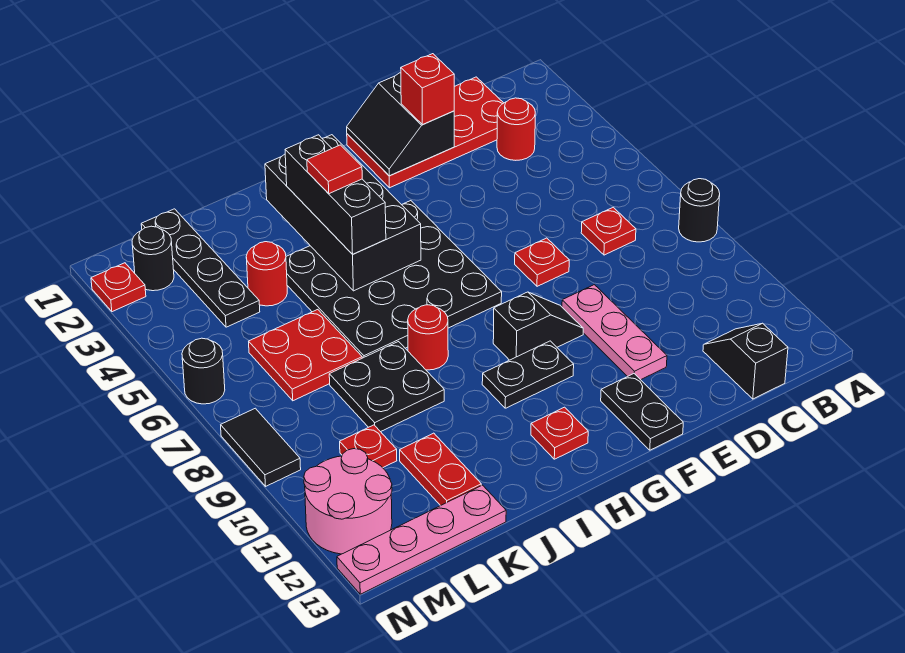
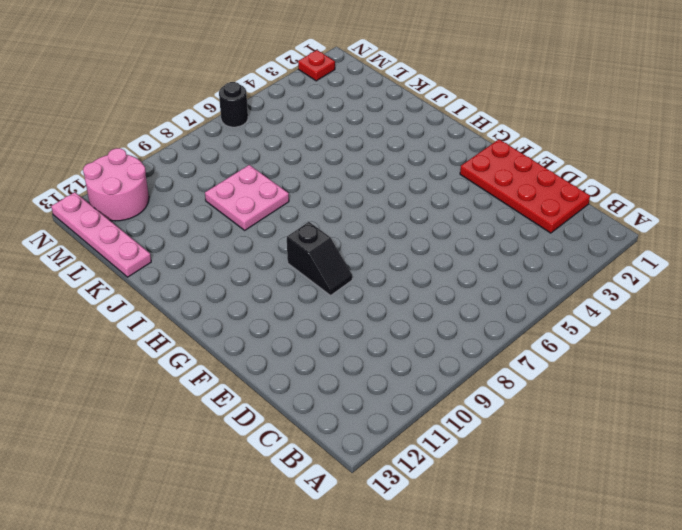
pink 2x2 plate [205,165,289,230] -> black 2x2 plate [329,342,444,432]
none -> black 1x1 round brick [679,179,720,242]
none -> red 1x1 round brick [497,98,535,160]
none -> red 1x1 plate [581,207,636,255]
none -> black 1x2 slope [703,323,788,399]

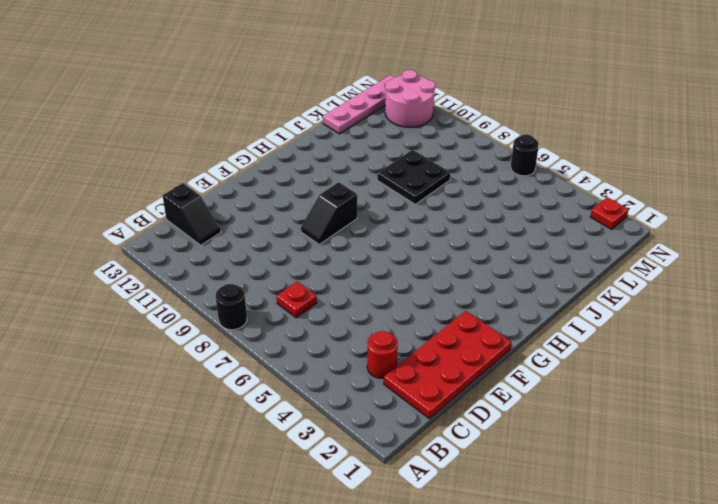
none -> red 1x1 plate [515,238,569,286]
none -> pink 1x3 plate [562,285,667,380]
none -> black 1x2 plate [601,374,683,450]
none -> black 4x4 plate [286,201,502,358]

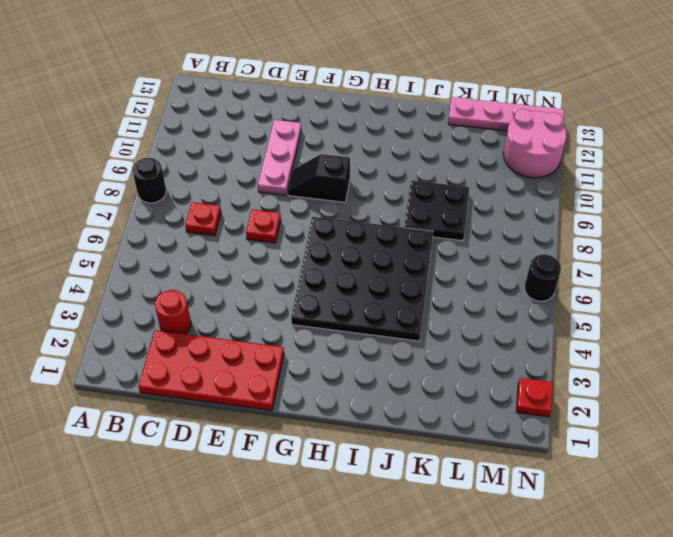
none -> black 1x2 slope [703,323,788,399]
none -> black 1x2 plate [601,374,683,450]
none -> black 1x2 plate [482,341,574,408]
none -> red 1x1 plate [531,407,588,459]

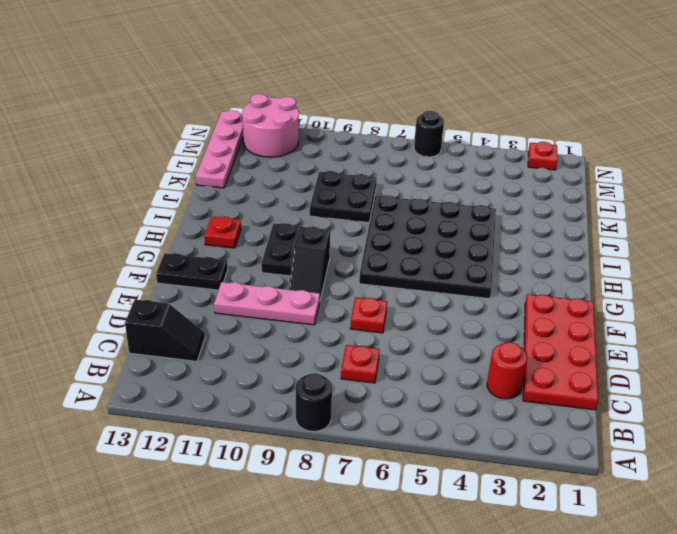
none -> red 1x1 round brick [408,305,448,370]
none -> red 1x1 round brick [246,242,287,306]
none -> red 2x2 plate [249,310,362,401]
none -> red 1x2 plate [400,433,481,506]

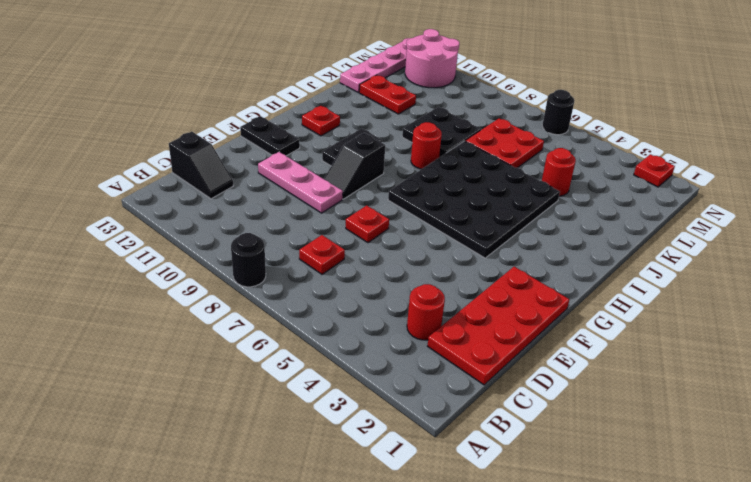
none -> black 1x4 plate [141,209,260,327]
none -> red 1x1 plate [340,425,397,468]
none -> black 1x1 round brick [132,226,174,291]
none -> black 1x2 tile [221,408,301,486]

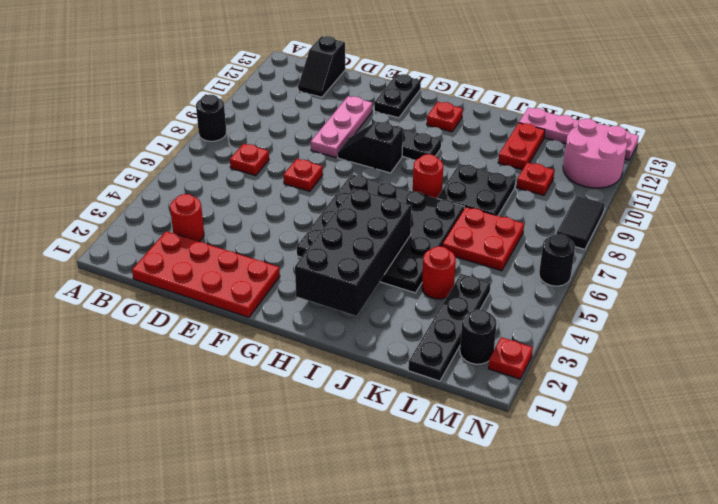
none -> black 2x2 slope [347,73,454,176]
none -> red 1x1 brick [401,54,454,125]
none -> black 1x3 brick [285,135,386,254]
none -> red 1x1 tile [307,145,362,194]

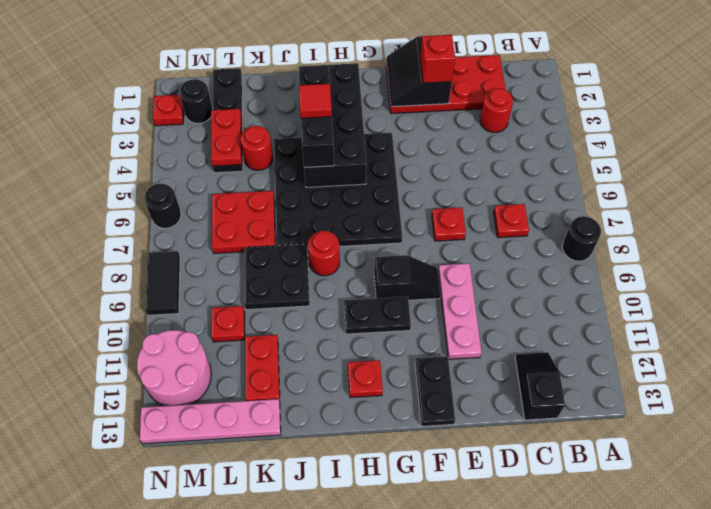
red 1x2 plate [211,109,242,166] -> none

